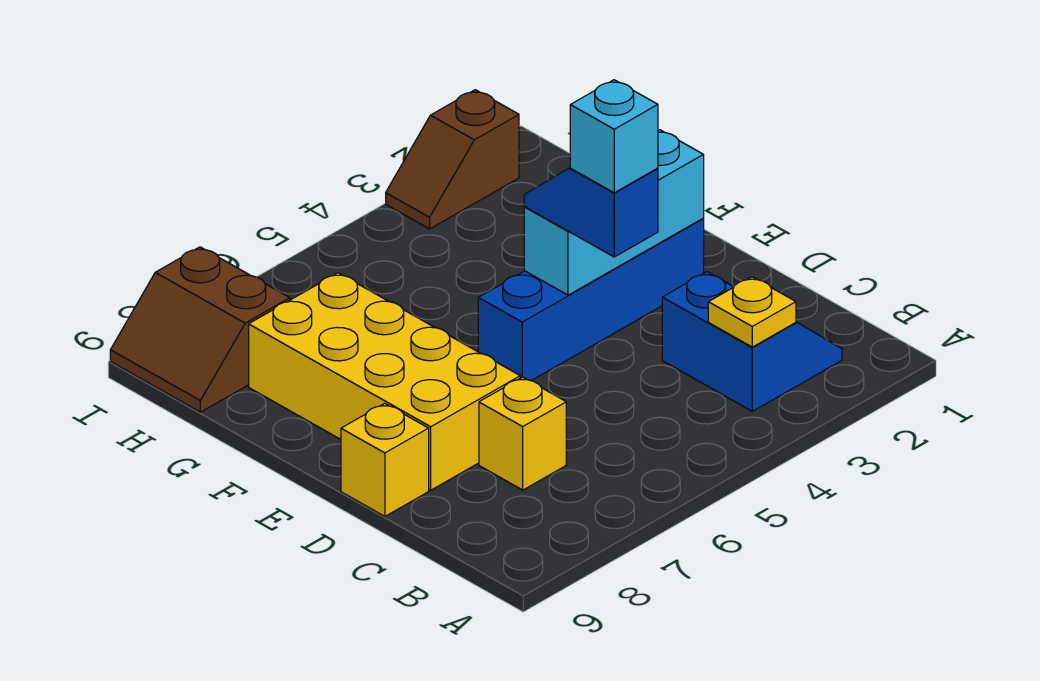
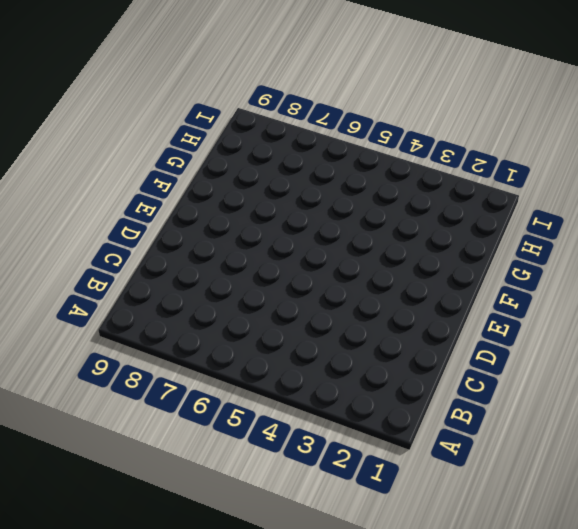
none -> blue 2x2 slope [662,272,842,411]
none -> yellow 1x1 brick [479,377,566,490]

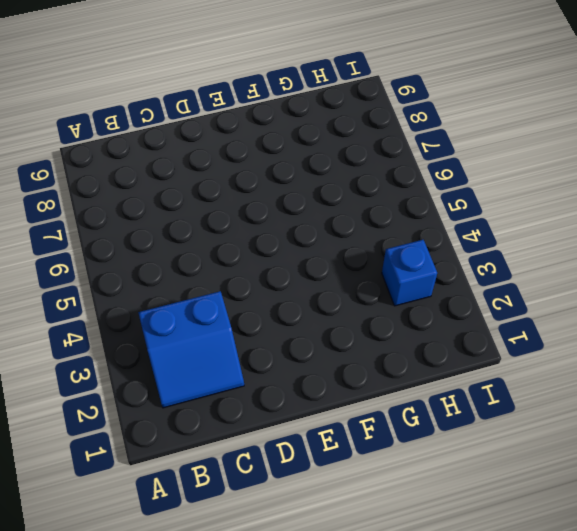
blue 1x1 brick [382,240,437,306] -> none
none -> yellow 1x1 brick [479,377,566,490]
none -> yellow 2x4 brick [249,273,520,490]

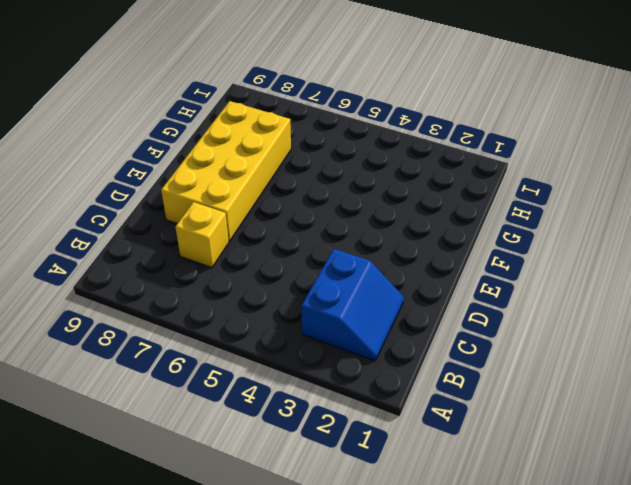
none -> yellow 1x1 brick [341,403,429,516]
none -> blue 1x4 brick [478,219,704,381]

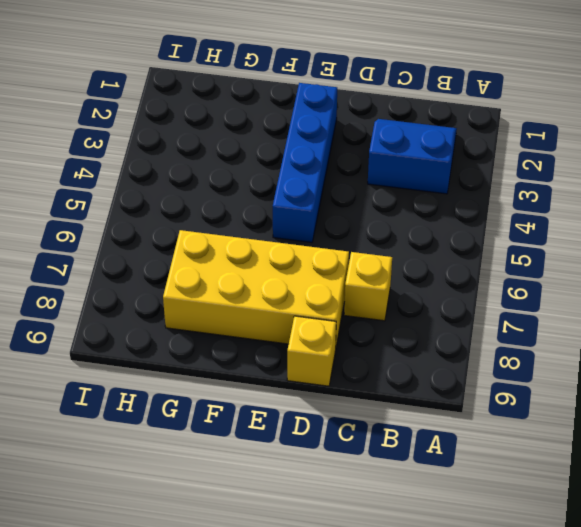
none -> brown 2x2 slope [110,247,290,412]
none -> brown 1x2 slope [386,90,519,229]

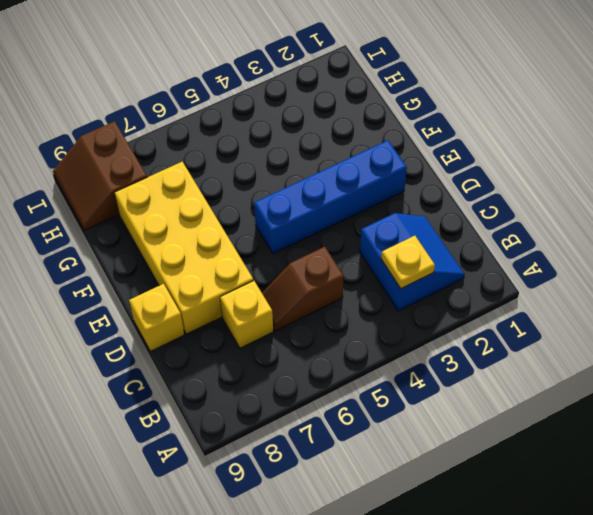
brown 1x2 slope [262,247,344,331] -> brown 1x2 slope moved to [386,90,519,229]
none -> cyan 1x3 brick [524,130,704,295]
none -> blue 1x2 slope [524,168,658,257]

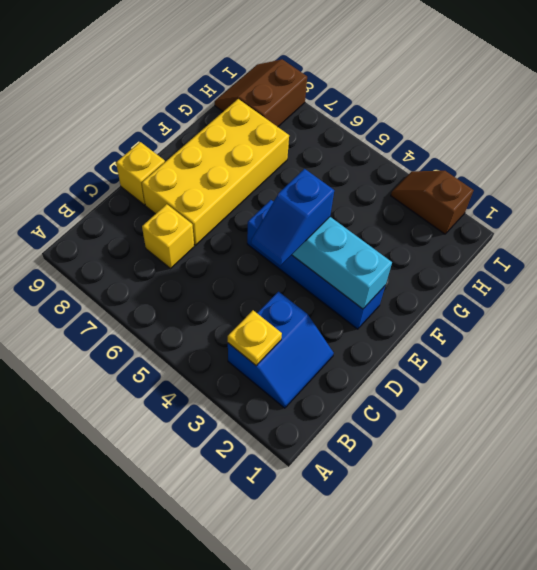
blue 1x2 slope [251,169,334,266] -> blue 1x2 slope turned to [524,168,658,257]
none -> cyan 1x1 brick [570,80,658,193]

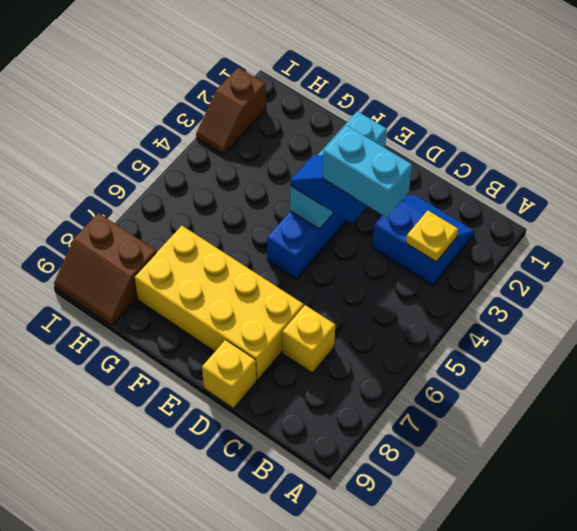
cyan 1x2 brick [323,125,412,218] -> cyan 1x1 brick [570,80,658,193]

